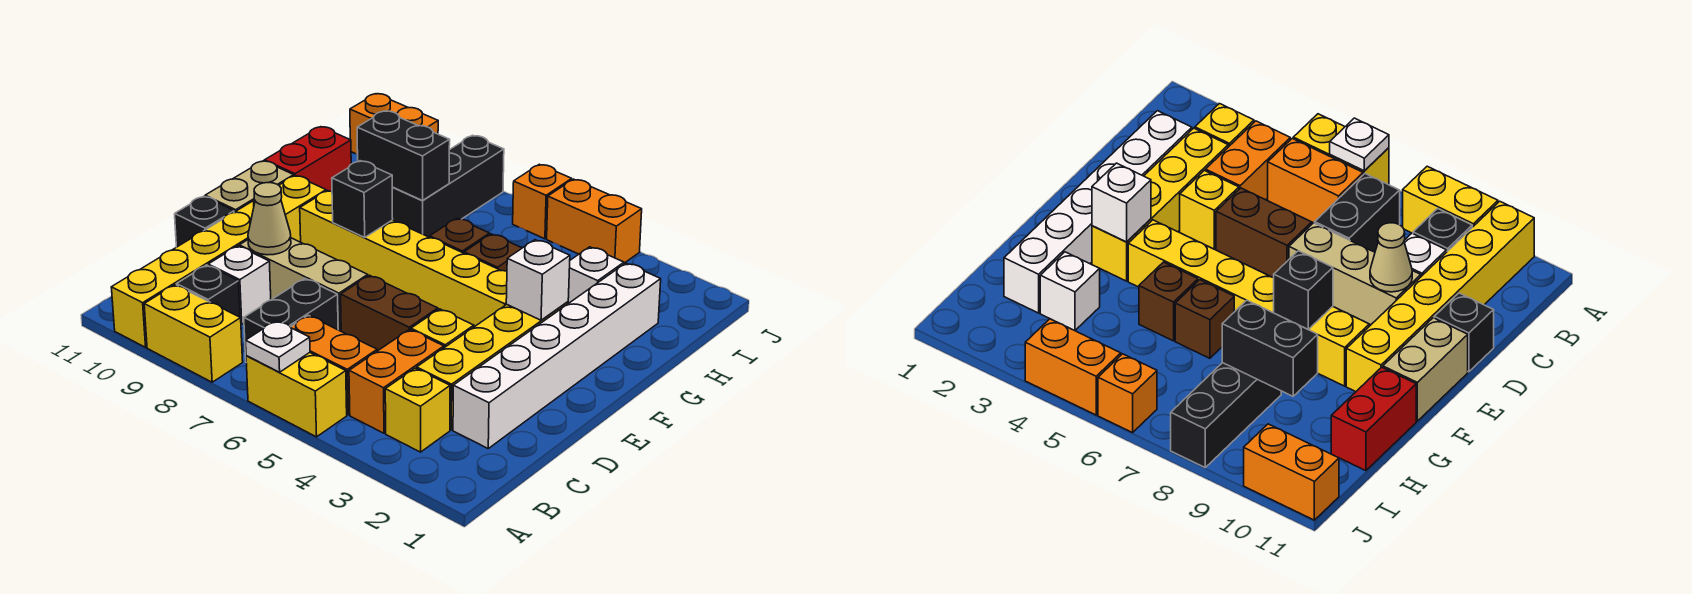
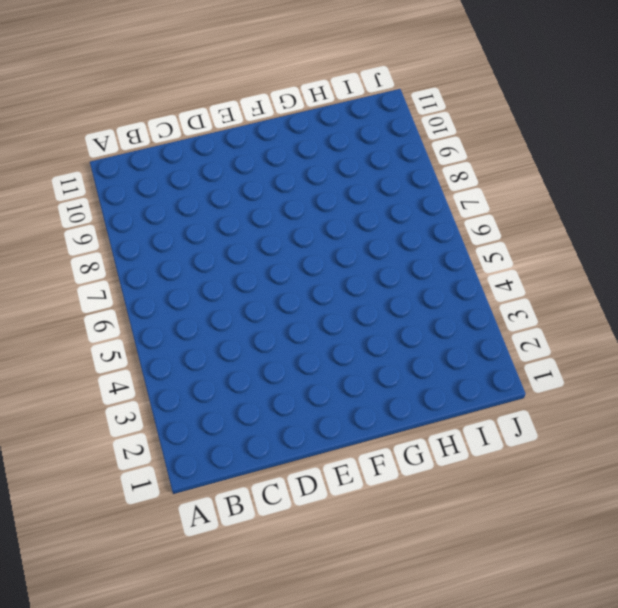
none -> yellow 1x2 brick [246,353,347,437]
none -> yellow 1x2 brick [144,285,243,382]
none -> yellow 1x6 brick [111,176,326,347]
none -> yellow 1x1 brick [385,368,450,452]

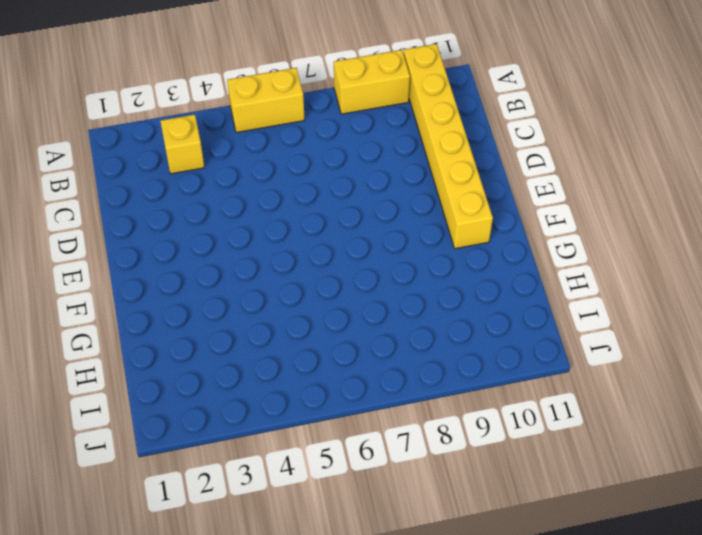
none -> orange 1x2 brick [349,329,444,433]
none -> orange 1x2 brick [291,315,377,415]
none -> black 1x2 brick [244,279,338,357]
none -> black 1x1 brick [177,265,240,317]

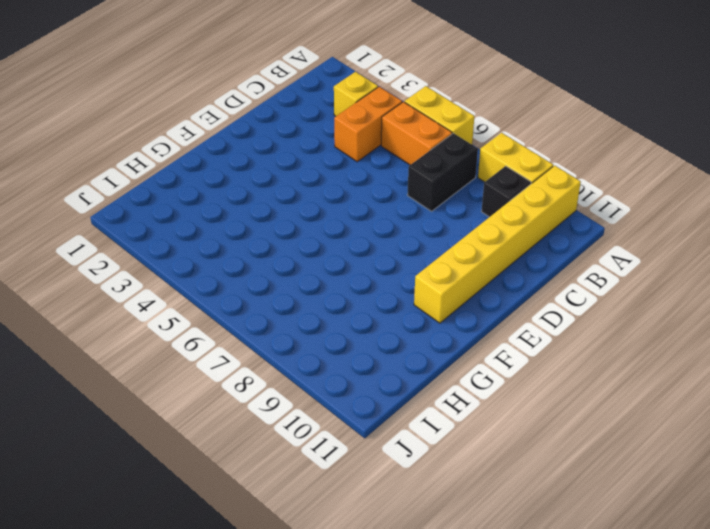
none -> white 1x6 brick [453,263,661,448]
none -> yellow 1x4 brick [417,302,568,430]
none -> white 1x1 brick [208,246,271,324]
none -> yellow 1x1 brick [411,309,474,348]

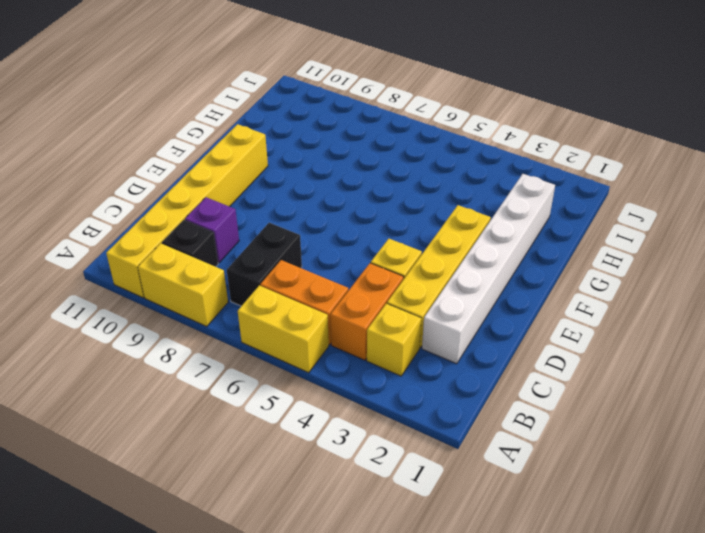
purple 1x1 brick [185,197,239,263] -> white 1x1 brick [208,246,271,324]
none -> brown 1x2 brick [341,275,438,351]
none -> tan 1x3 brick [239,238,368,331]
none -> black 1x1 brick [175,196,234,247]
none -> tan 1x2 brick [205,161,294,212]

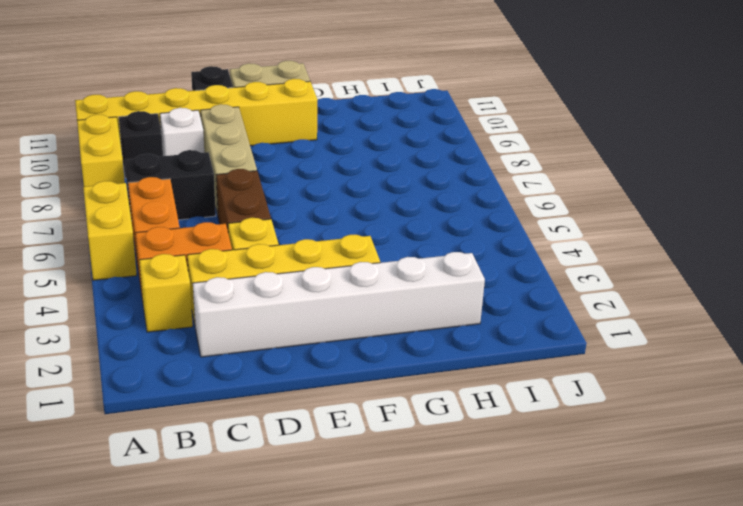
none -> yellow 1x6 brick [300,190,507,327]
none -> brown 1x1 brick [464,234,522,271]
none -> brown 1x1 brick [430,218,490,253]
none -> red 1x2 brick [265,127,351,191]

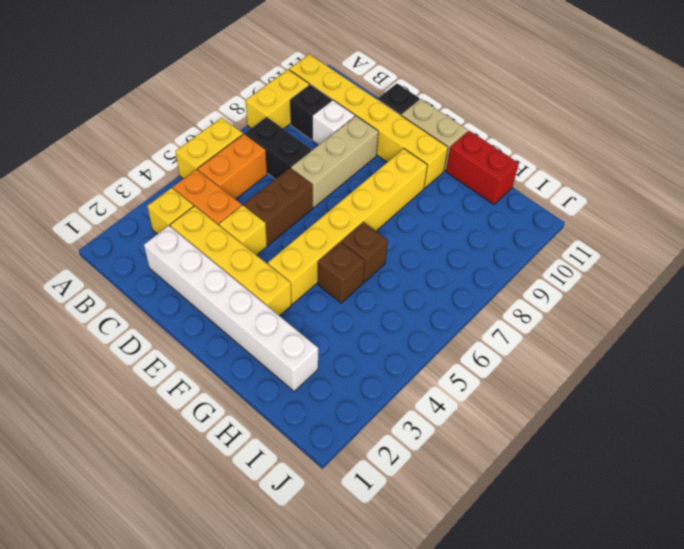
none -> white 1x1 brick [568,247,624,303]
none -> black 1x3 brick [392,135,504,237]
none -> orange 1x2 brick [547,179,642,263]
none -> orange 1x1 brick [513,164,572,239]

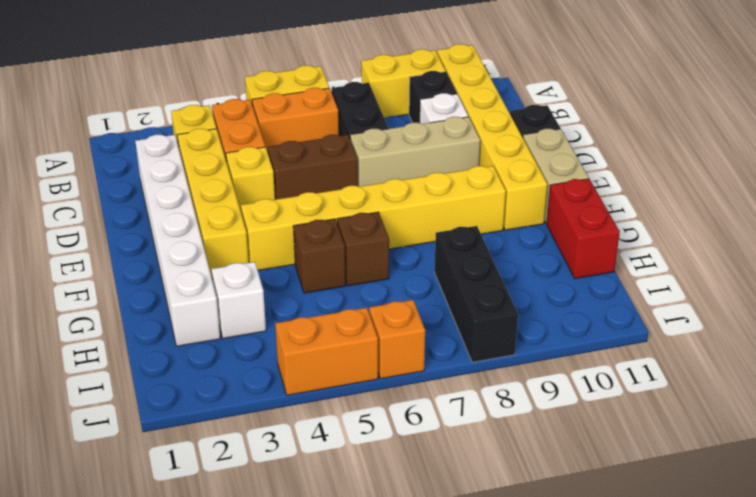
none -> orange 1x2 brick [350,94,438,154]
none -> white 1x1 plate [246,321,310,372]
none -> tan 1x1 cone [248,183,291,255]
none -> white 1x1 brick [506,240,570,320]

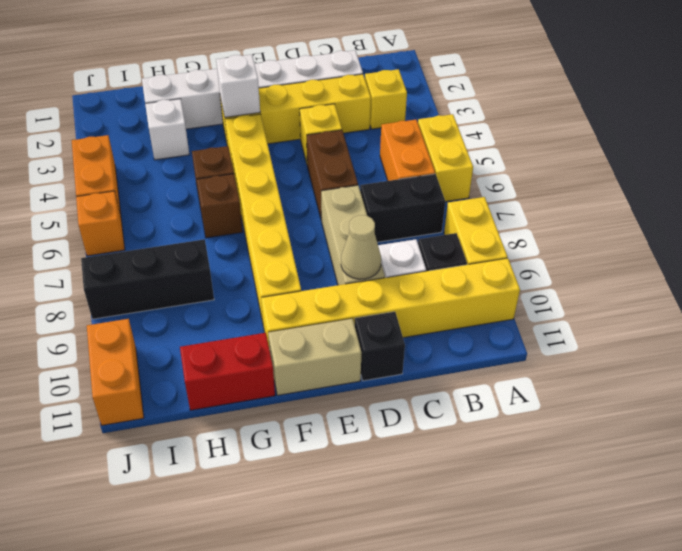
none -> orange 1x2 brick [349,329,444,433]
none -> white 1x1 plate [246,321,310,372]
none -> black 1x1 brick [332,161,393,237]
none -> black 1x2 brick [357,111,450,201]

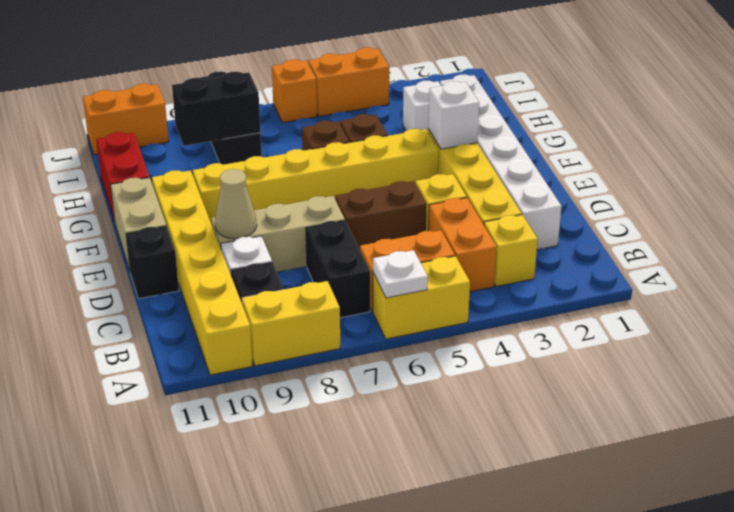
none -> black 1x1 brick [332,161,393,237]

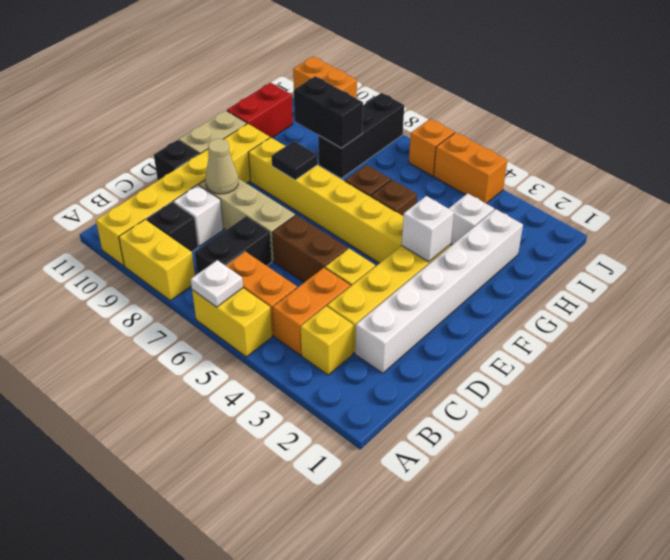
black 1x1 tile [272,141,318,180] -> black 1x1 brick [332,161,393,237]

